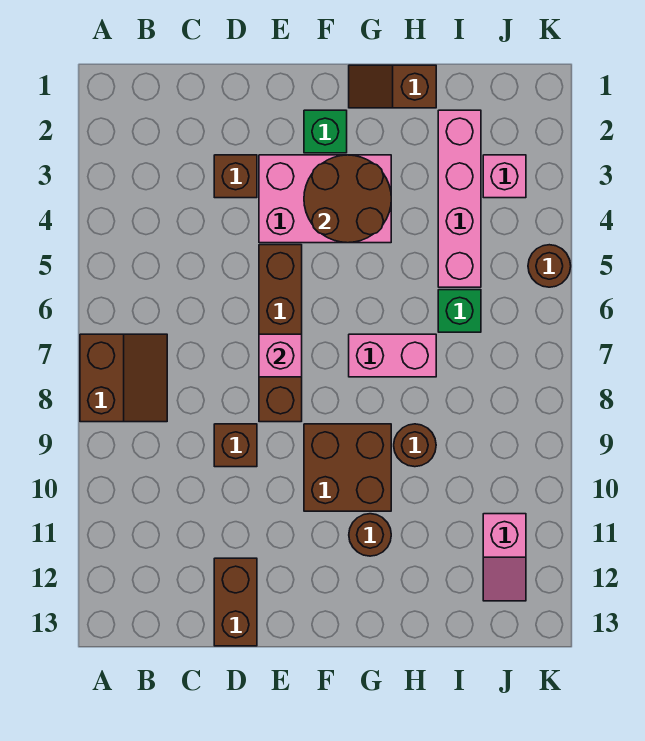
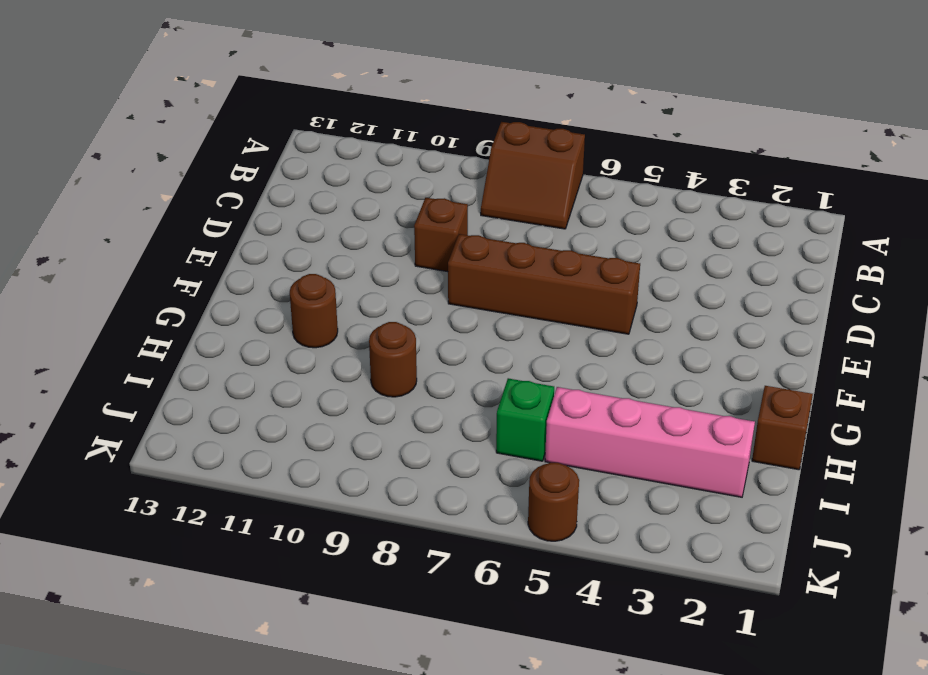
none -> brown 1x1 brick [214,155,257,198]
none -> brown 1x2 brick [214,558,257,646]
none -> pink 2x3 brick [259,155,391,243]

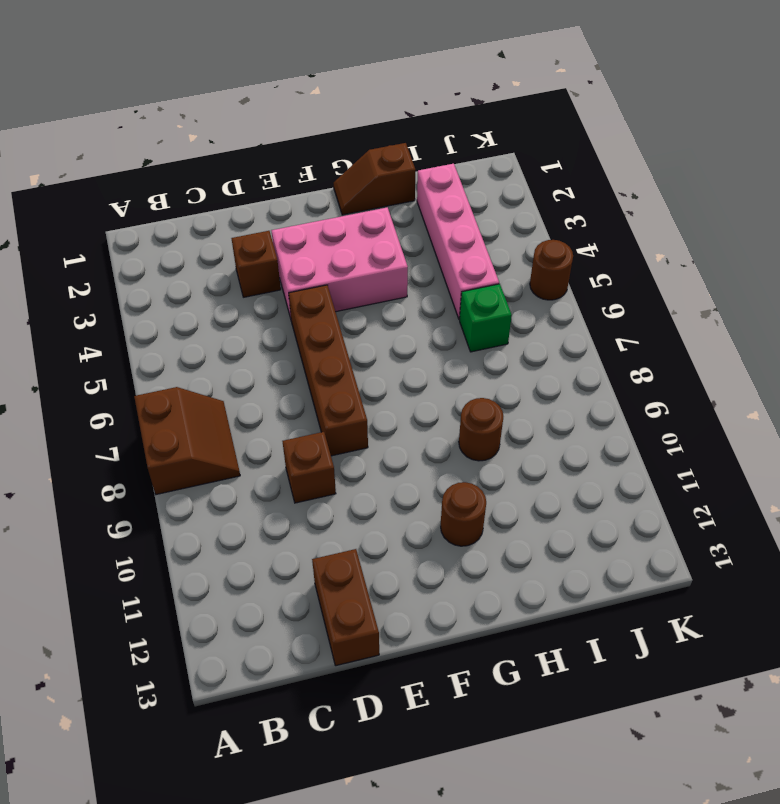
none -> green 1x1 brick [304,110,347,153]
none -> brown 2x2 brick [304,424,391,511]
none -> pink 1x2 brick [349,334,436,377]

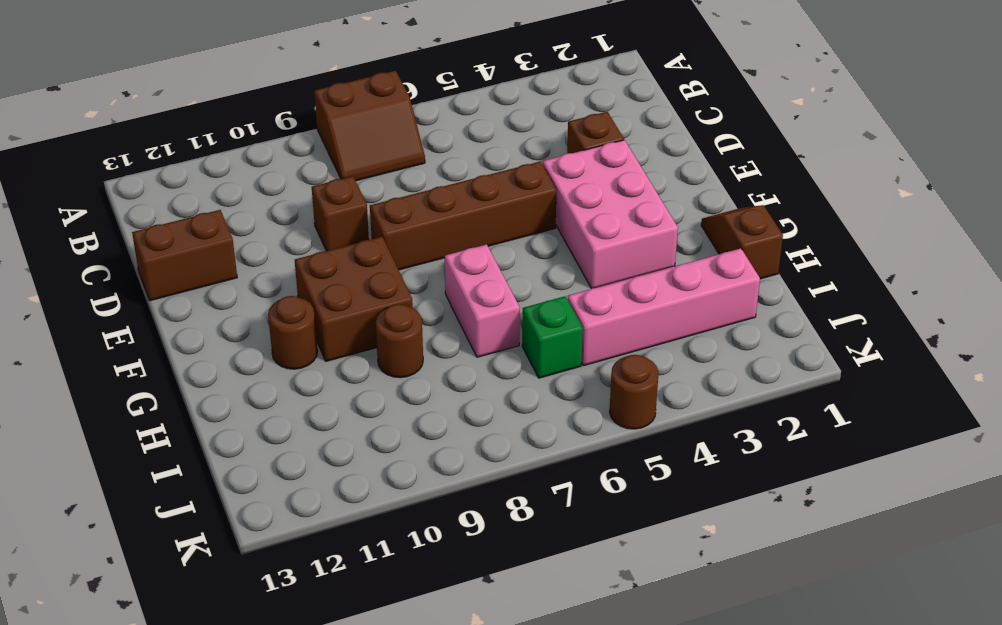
none -> green 1x1 brick [304,110,347,153]
none -> pink 1x1 brick [483,155,526,198]
none -> pink 1x2 slope [483,514,526,601]

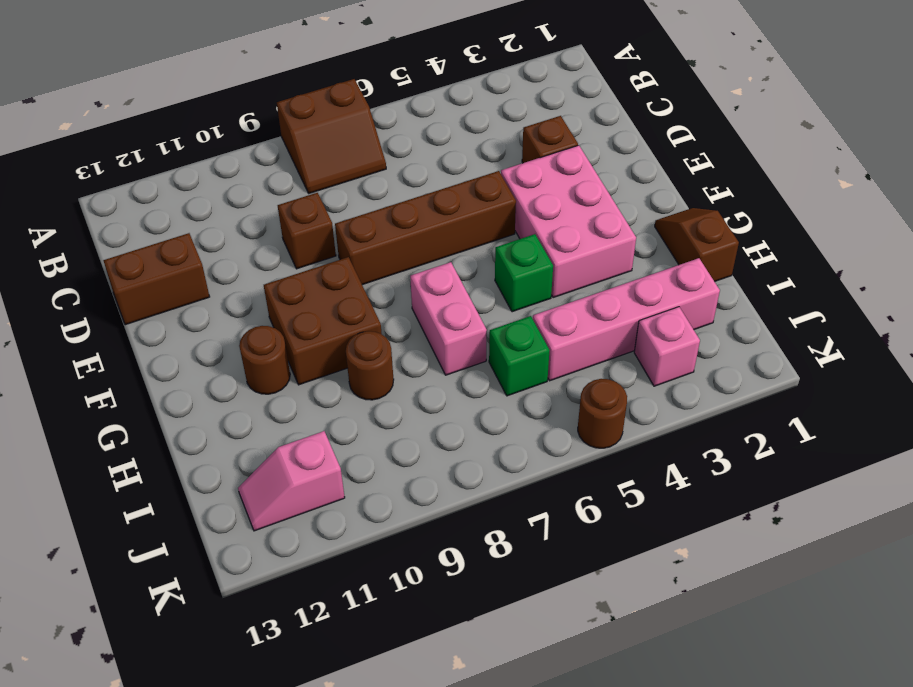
green 1x1 brick [495,234,553,312] -> green 1x1 brick moved to [304,110,347,153]
none -> pink 1x1 brick [259,334,302,377]
none -> brown 2x2 round brick [304,155,391,243]

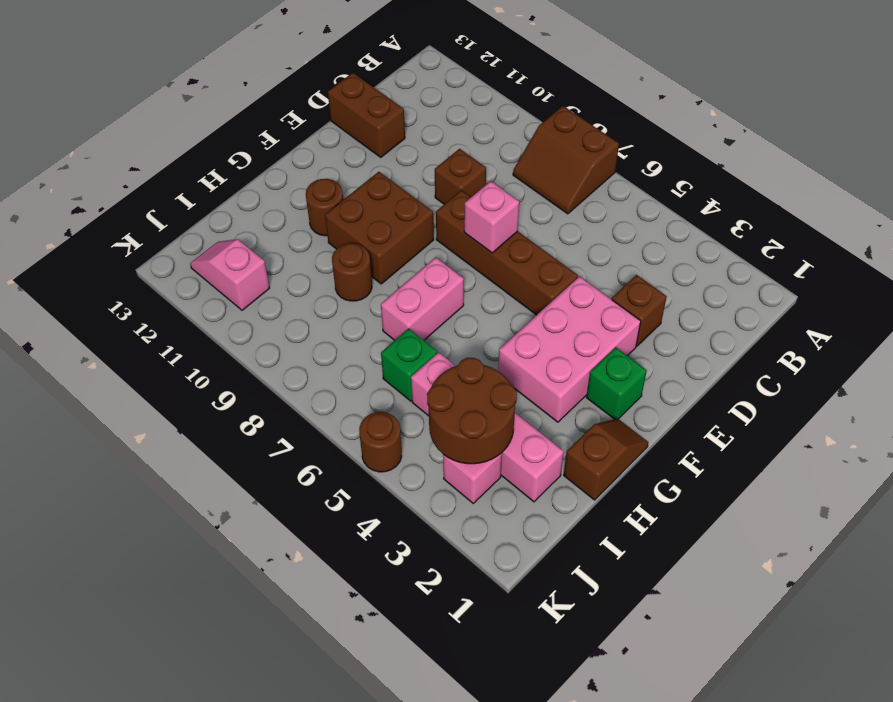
brown 2x2 round brick [427,358,517,464] -> brown 2x2 round brick moved to [304,155,391,243]

